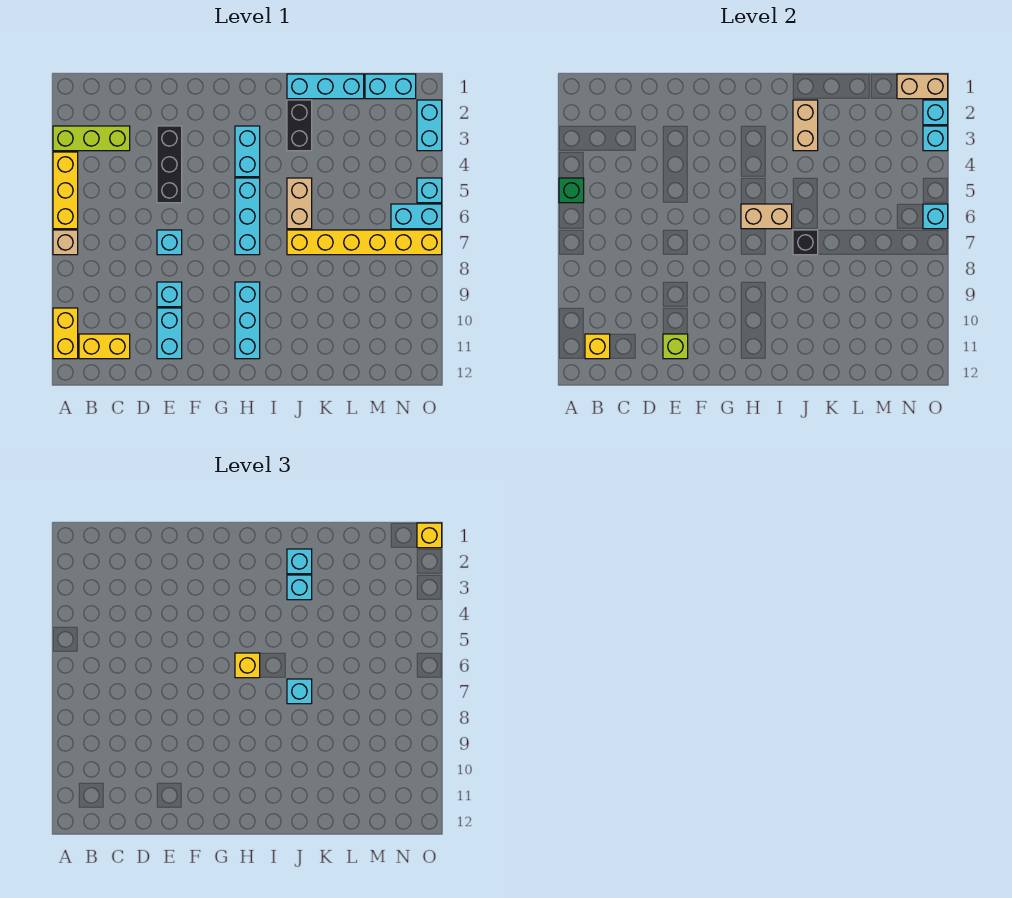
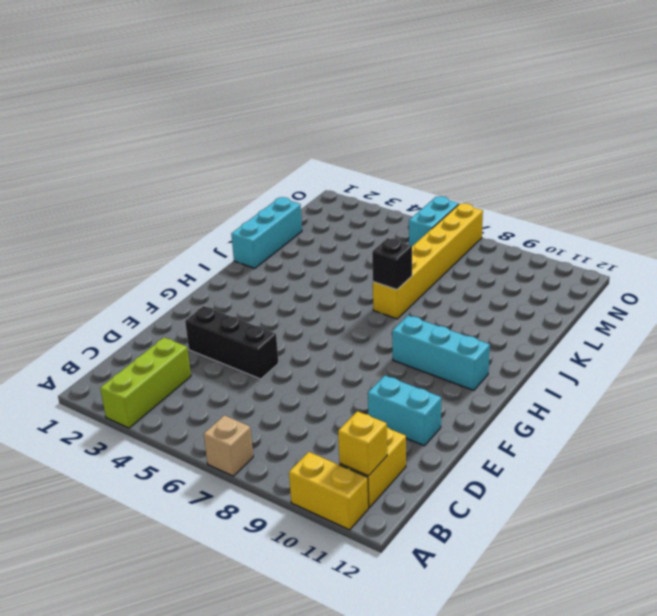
none -> yellow 1x3 brick [53,152,78,229]
none -> cyan 1x1 brick [157,230,182,255]
none -> cyan 1x1 brick [157,282,182,307]
none -> cyan 1x2 brick [235,126,260,177]

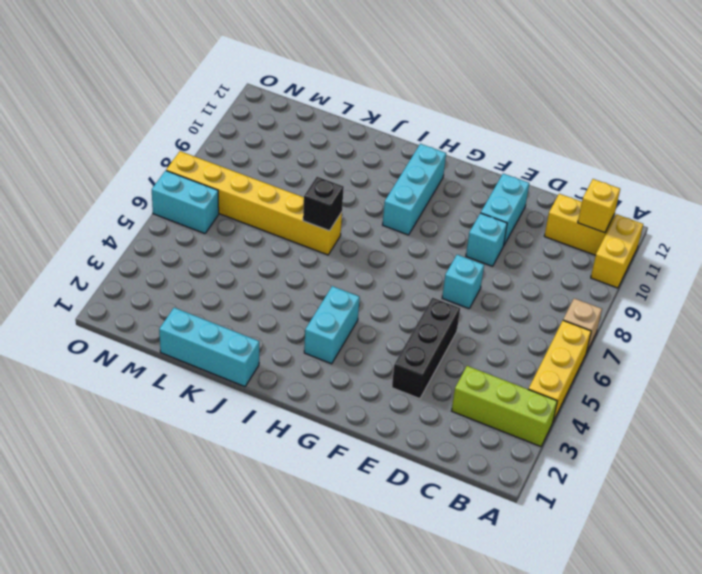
none -> cyan 1x3 brick [235,178,260,255]
none -> black 1x2 brick [287,100,312,151]
none -> tan 1x2 brick [287,178,312,229]
none -> cyan 1x2 brick [365,74,416,99]

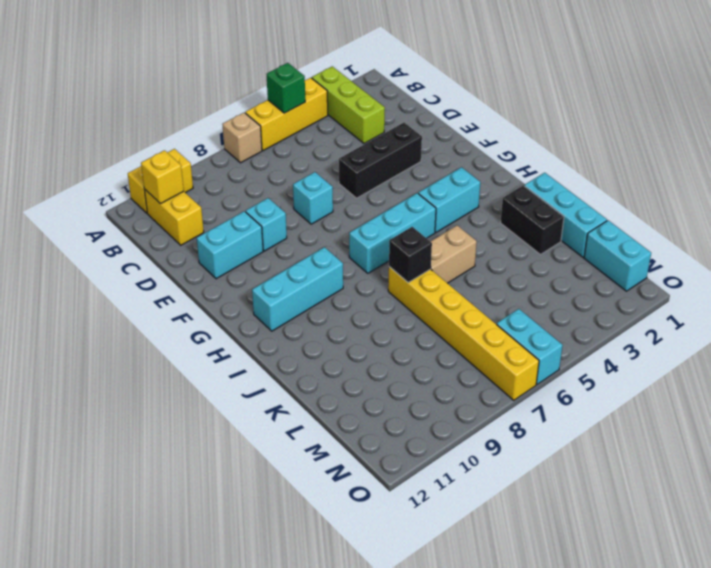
black 1x2 brick [501,185,564,255] -> black 1x2 brick turned to [287,100,312,151]
none -> cyan 1x2 brick [417,100,442,151]
none -> cyan 1x1 brick [417,178,442,203]
none -> lime 1x1 brick [663,334,688,359]
none -> tan 1x2 brick [741,204,792,229]

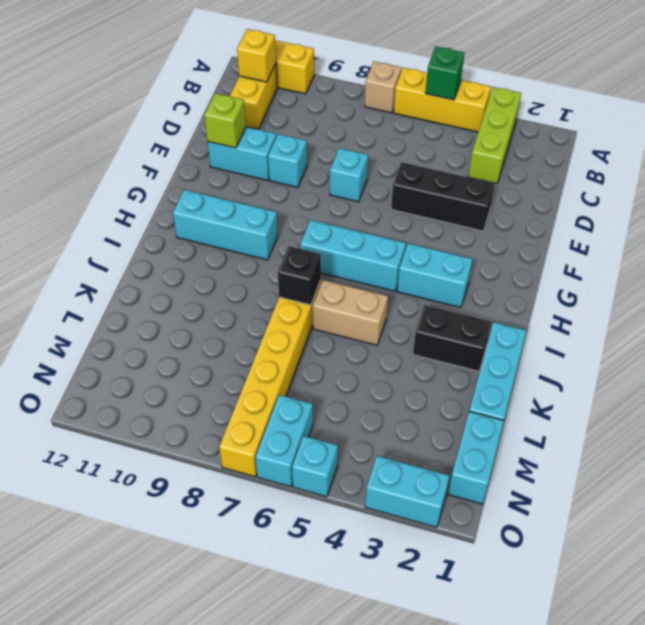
none -> tan 1x2 brick [741,204,792,229]
none -> tan 1x2 brick [793,100,818,151]
none -> tan 1x2 brick [897,74,948,99]
none -> cyan 1x1 brick [923,100,948,125]

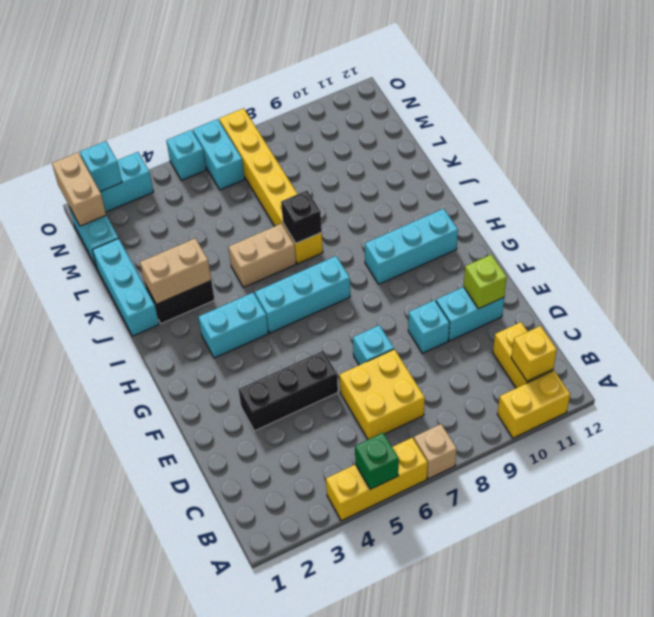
yellow 2x2 brick [339,349,425,440] -> none
none -> lime 1x3 brick [53,126,130,151]
none -> tan 1x2 brick [741,204,792,229]
none -> cyan 1x1 brick [923,126,948,151]
none -> cyan 1x1 brick [923,204,948,229]

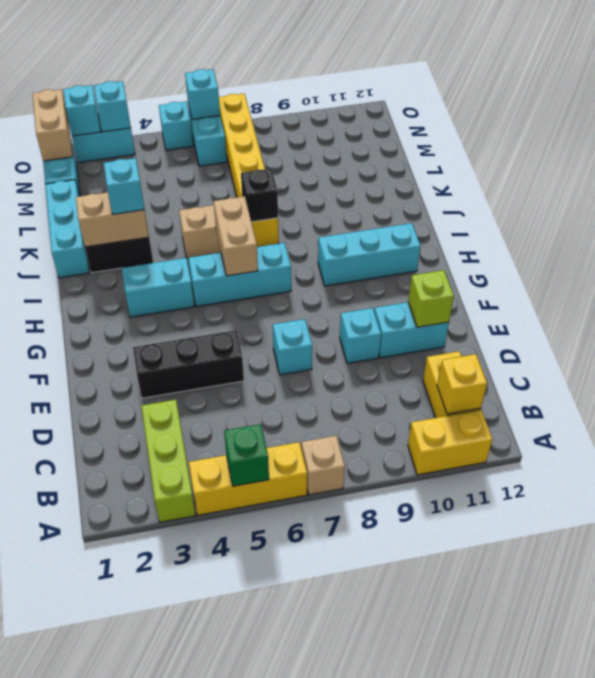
none -> yellow 1x1 brick [235,653,260,678]
none -> cyan 1x1 brick [287,549,312,574]
none -> cyan 1x1 brick [287,679,312,704]
none -> yellow 1x1 brick [417,523,442,548]

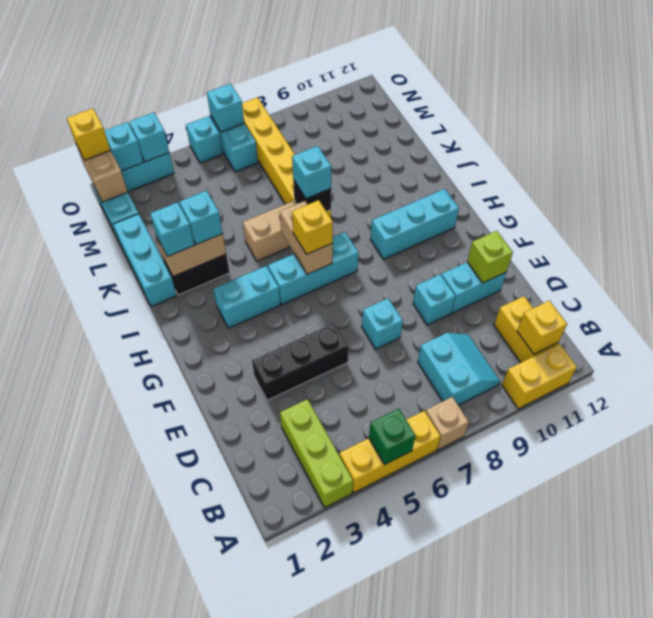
cyan 2x2 slope [418,333,501,405] -> none

